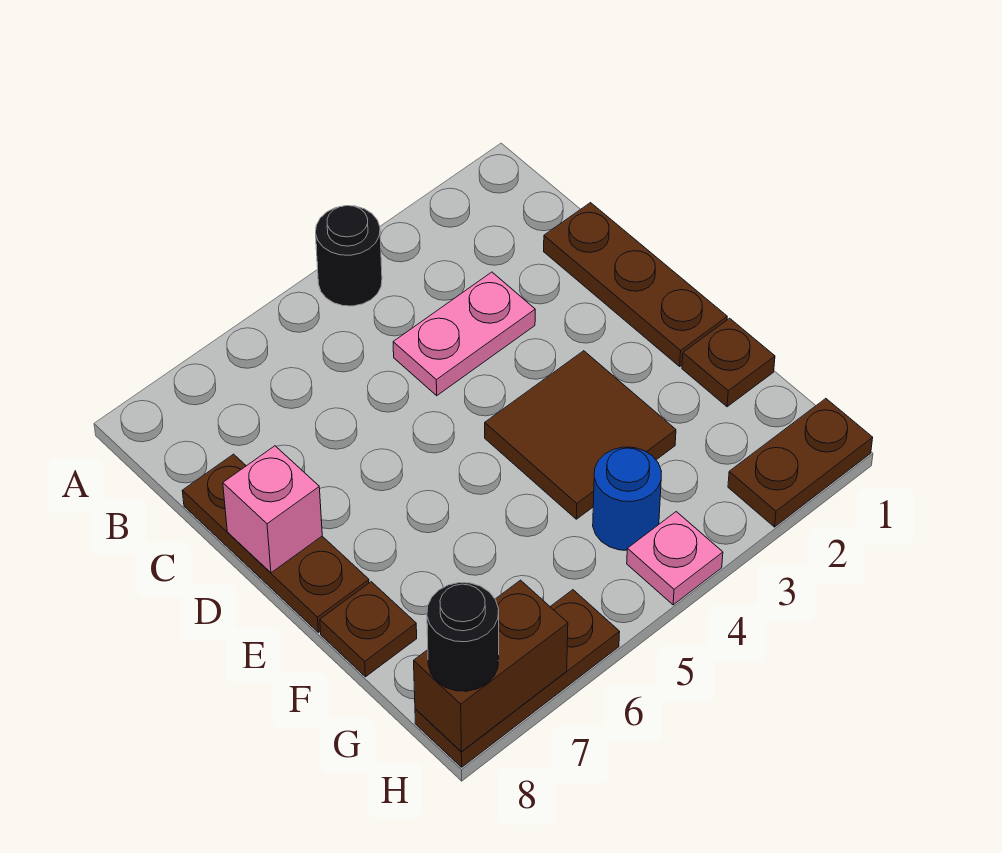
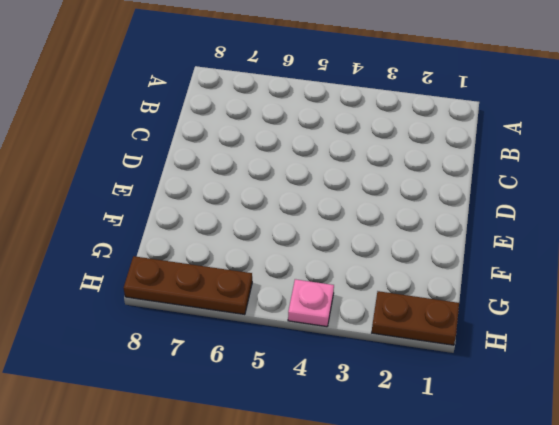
none -> black 1x1 round brick [316,206,382,306]
none -> brown 1x3 plate [544,203,727,366]
none -> pink 1x2 plate [393,272,535,396]

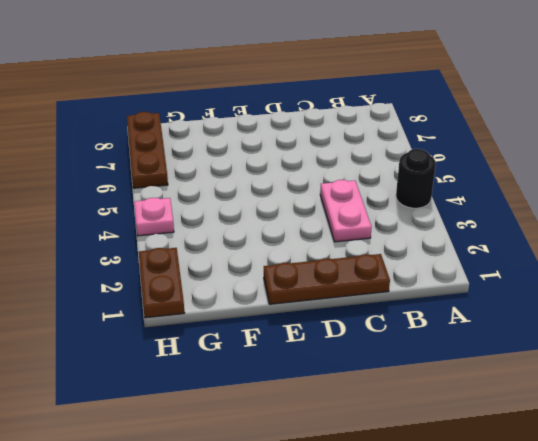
none -> brown 1x3 plate [182,454,369,633]
none -> brown 2x2 tile [485,351,676,519]
none -> brown 1x1 plate [682,318,775,407]

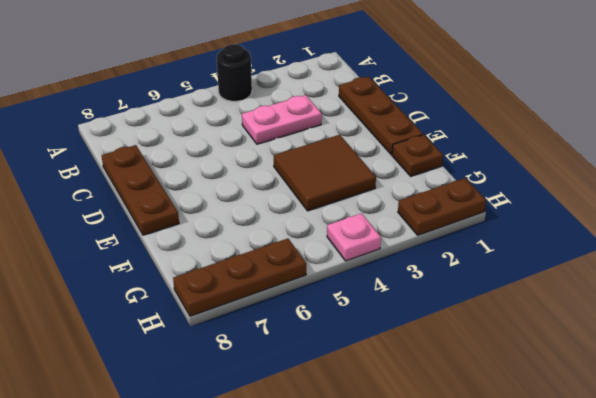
none -> brown 1x1 plate [320,582,417,677]
none -> blue 1x1 round brick [593,447,661,550]
none -> pink 1x1 brick [223,446,322,573]

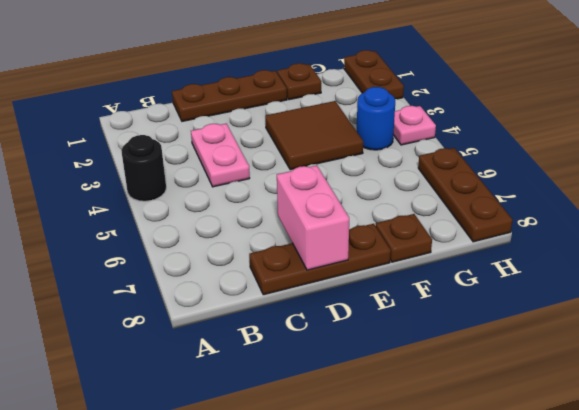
pink 1x2 brick [277,165,349,270] -> pink 1x1 brick [223,446,322,573]
none -> brown 1x2 brick [414,580,568,752]
none -> black 1x1 round brick [427,583,499,691]

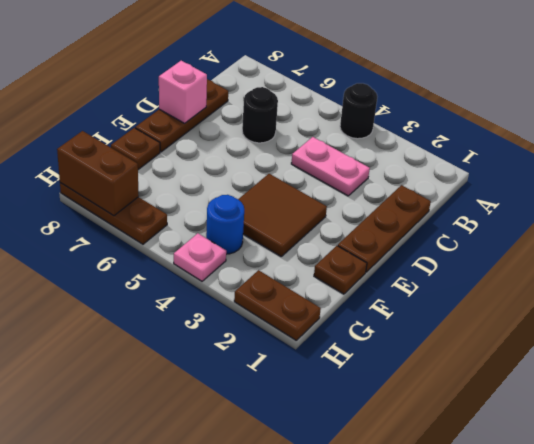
black 1x1 round brick [242,87,278,143] -> black 1x1 round brick moved to [427,583,499,691]

